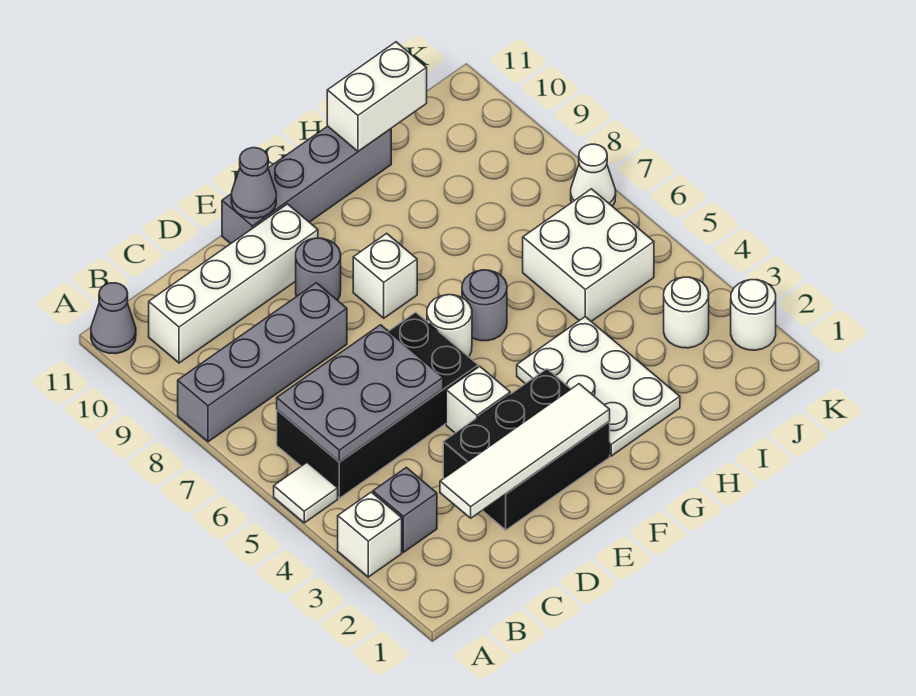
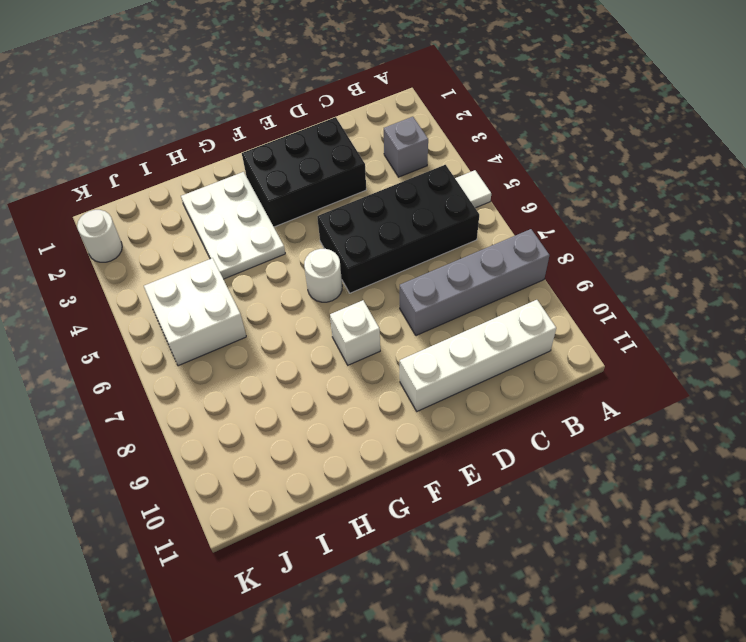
none -> white 1x1 brick [338,492,402,577]
none -> grey 1x1 cone [91,283,136,354]
none -> white 1x1 brick [446,366,510,433]

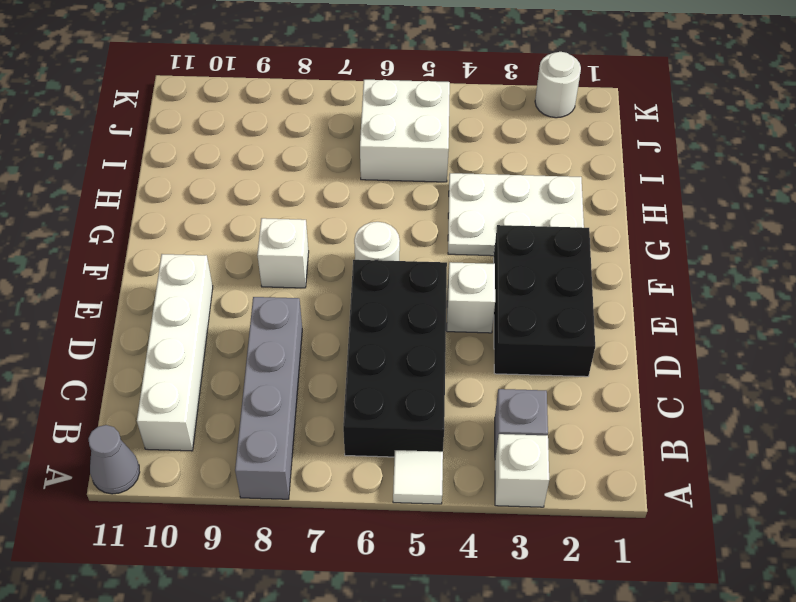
none -> grey 1x1 round brick [296,238,341,300]
none -> grey 1x4 brick [222,126,391,244]
none -> grey 1x1 round brick [462,270,507,341]

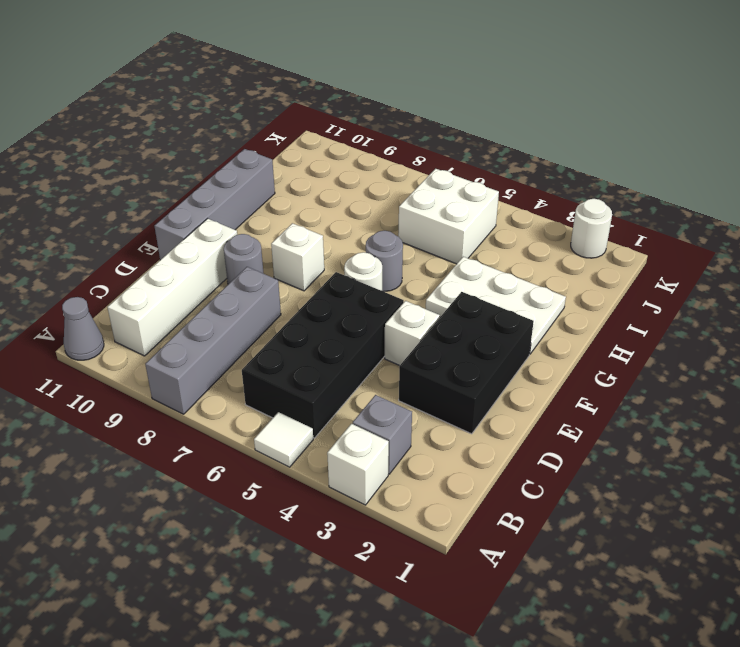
none -> white 1x1 round brick [664,277,709,348]
none -> white 1x1 cone [571,144,616,206]
none -> grey 2x3 plate [277,325,443,462]

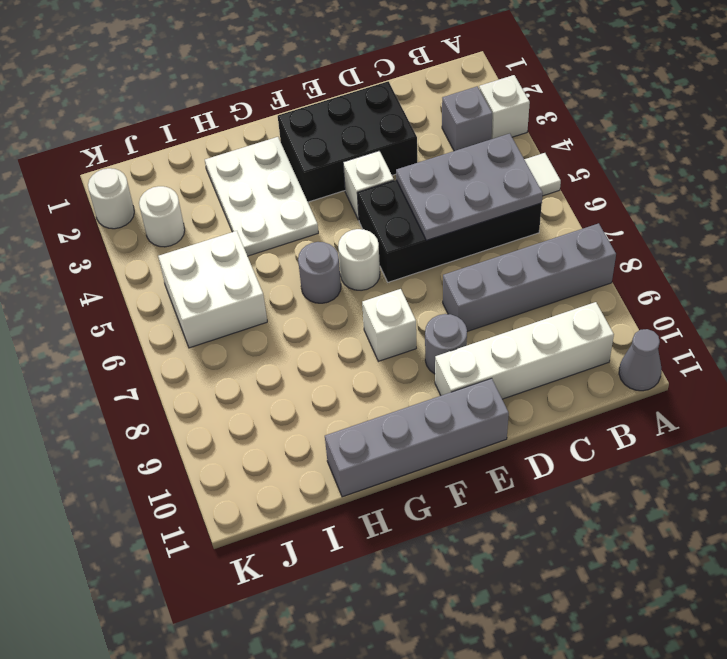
none -> white 1x1 cone [571,144,616,206]
none -> white 1x4 tile [440,384,610,518]
none -> grey 1x1 cone [231,148,276,218]

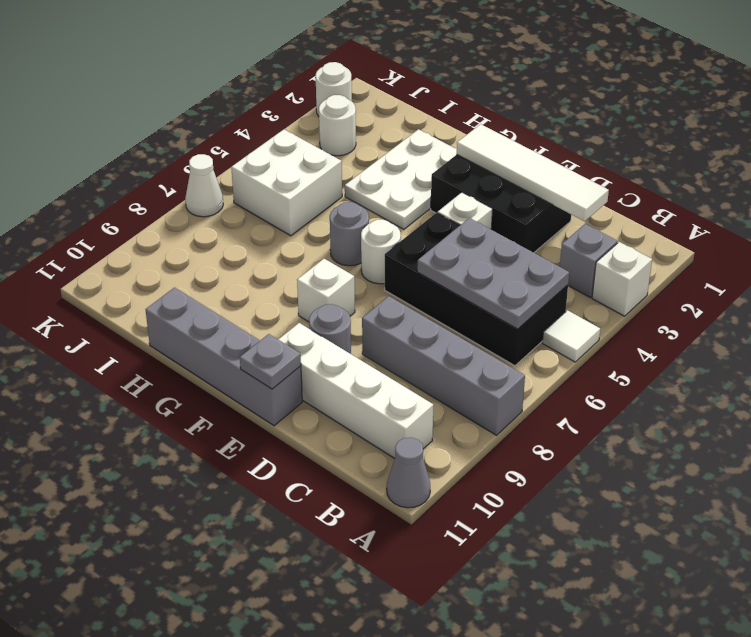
grey 1x1 plate [240,334,301,389] -> grey 1x1 cone [231,148,276,218]
none -> white 1x2 brick [327,42,427,151]

